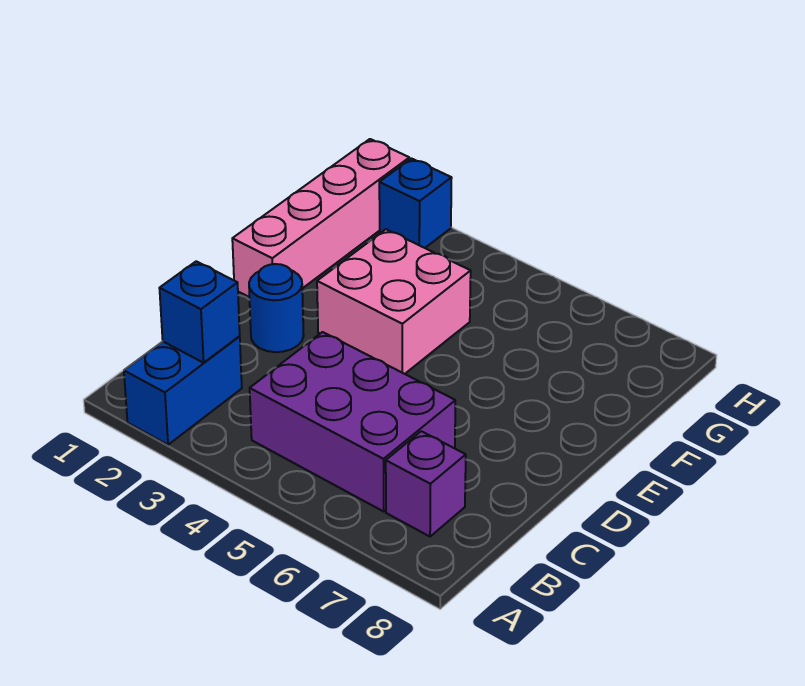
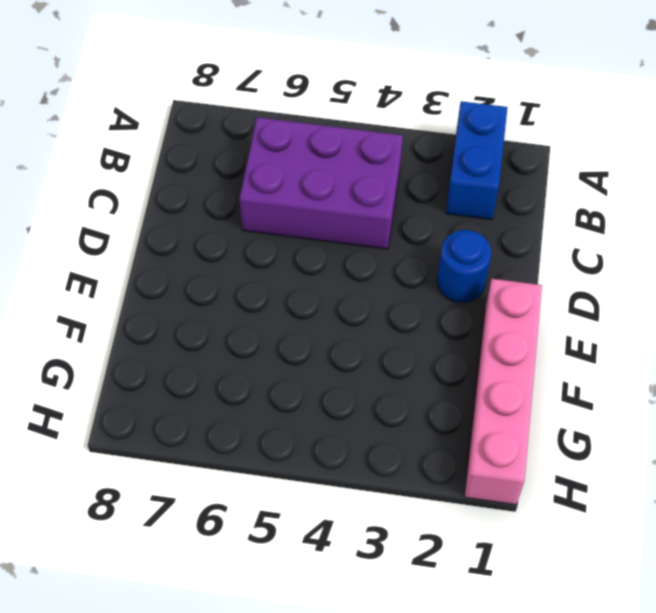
none -> purple 1x1 brick [386,431,466,537]
none -> pink 2x2 brick [317,229,471,374]

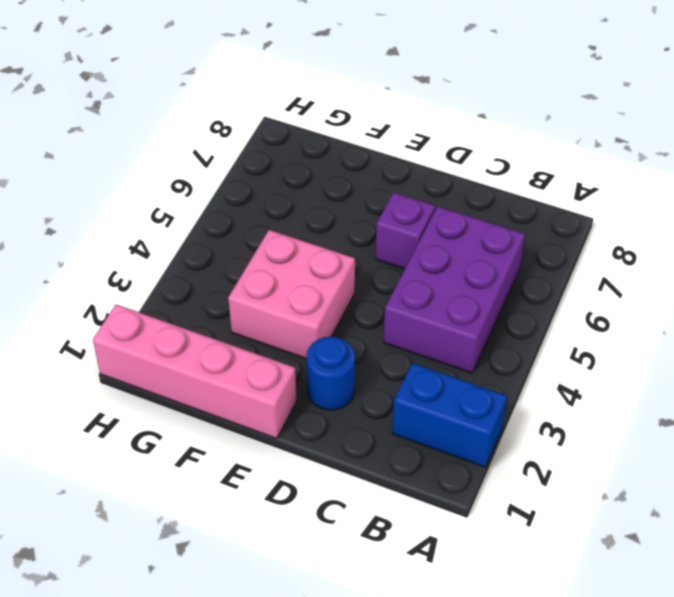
purple 1x1 brick [376,193,435,269] -> purple 1x1 brick moved to [386,431,466,537]
none -> blue 1x1 brick [379,159,452,248]
none -> blue 1x1 brick [159,261,240,363]

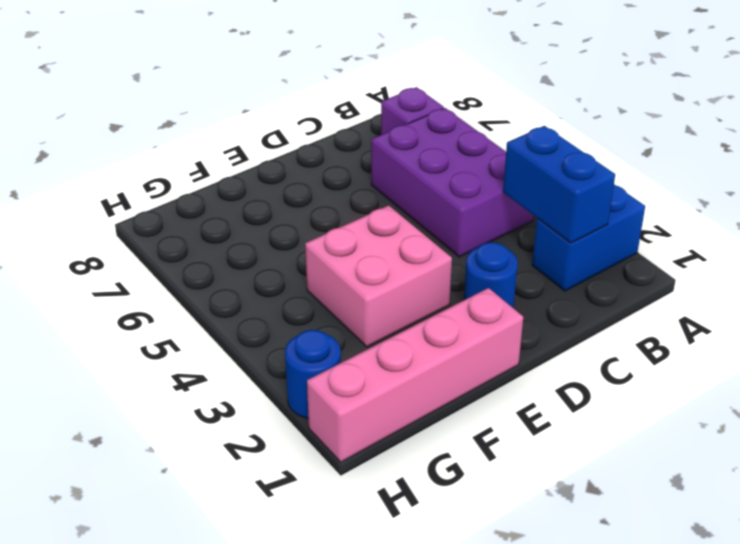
blue 1x2 brick [503,126,615,243] -> blue 1x1 brick [159,261,240,363]
blue 1x1 round brick [285,330,341,418] -> blue 1x1 brick [379,159,452,248]

